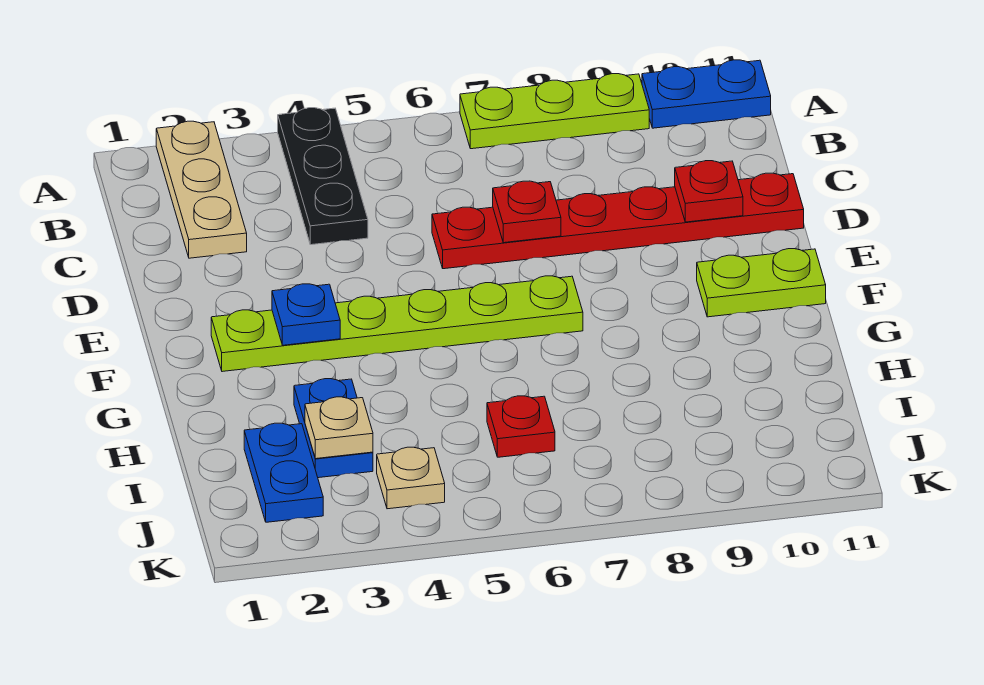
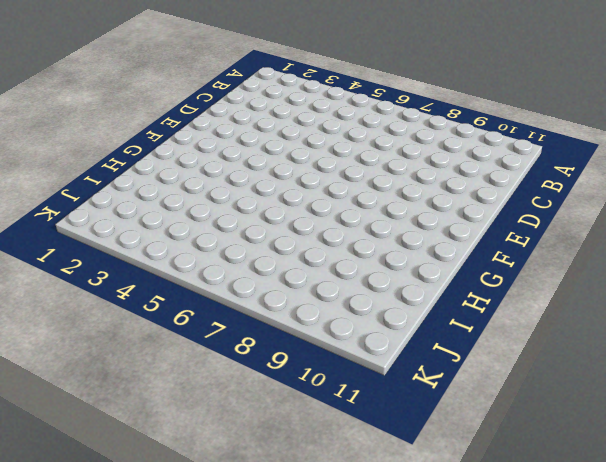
none -> tan 1x3 plate [156,121,247,258]
none -> black 1x3 plate [278,108,368,245]
none -> lime 1x3 plate [460,74,649,149]

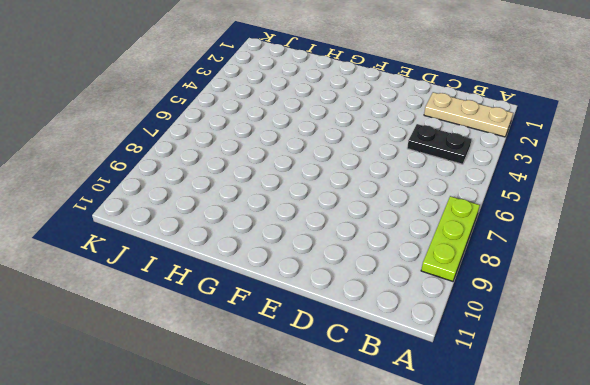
black 1x2 plate [407,124,472,164] -> black 1x3 plate [278,108,368,245]
none -> blue 1x2 plate [642,60,771,128]
none -> red 1x6 plate [432,173,804,269]
none -> lime 1x6 plate [211,276,583,372]

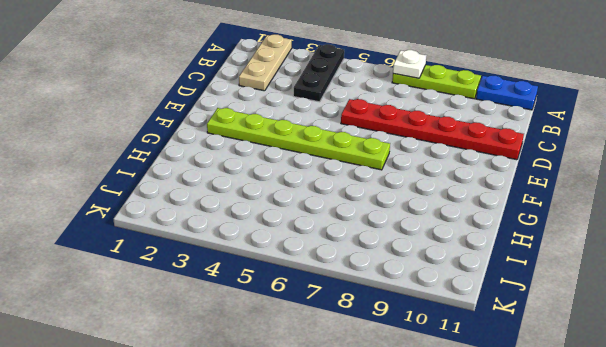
white 1x1 plate [393,50,426,78] -> none
none -> lime 1x2 plate [697,249,826,317]
none -> blue 1x2 plate [294,379,373,478]
none -> blue 1x2 plate [244,423,323,522]

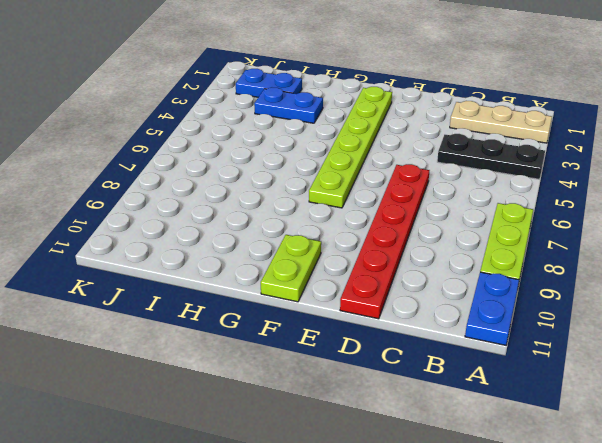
none -> red 1x1 plate [487,396,555,457]
none -> tan 1x1 plate [377,447,445,509]
none -> red 1x1 plate [493,181,561,243]

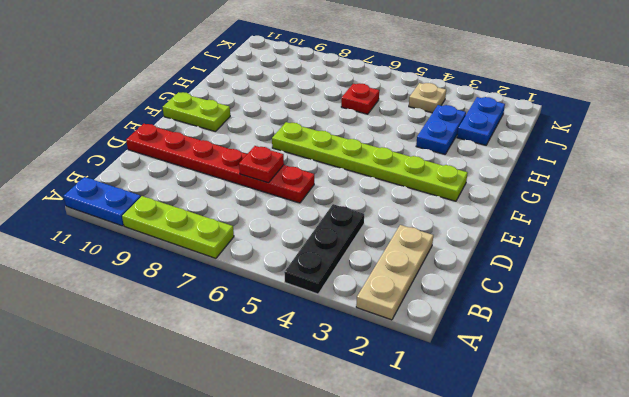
none -> red 1x1 plate [675,161,743,222]
none -> blue 1x1 plate [272,284,340,345]
none -> tan 1x1 plate [305,397,373,459]

